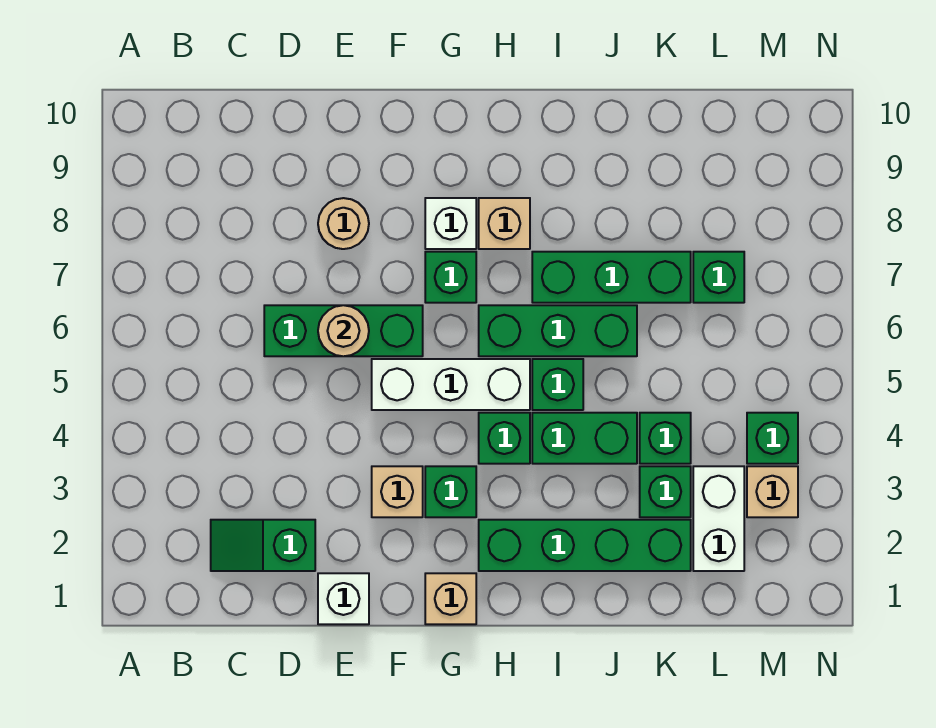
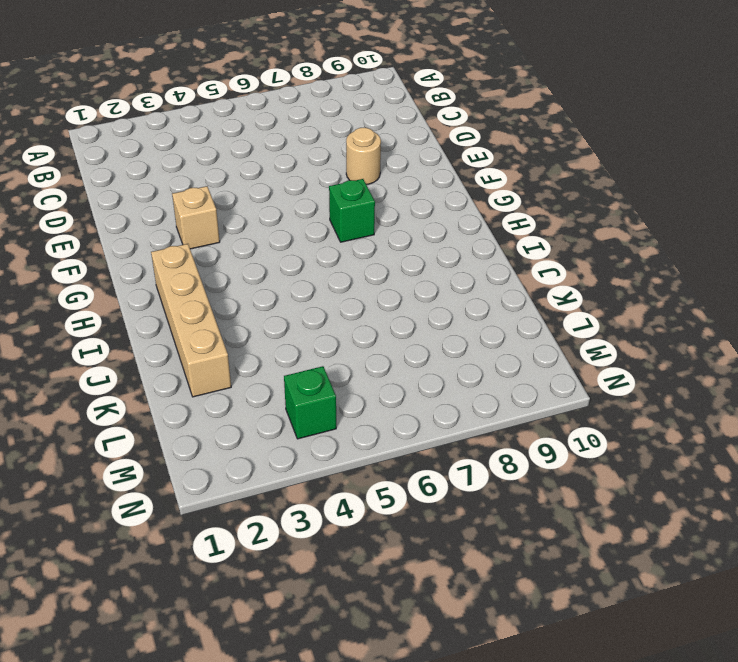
tan 1x4 brick [151,244,231,397] -> green 1x4 brick [479,520,691,571]
none -> green 1x2 slope [211,520,315,571]
none -> green 1x3 brick [264,305,423,356]
none -> white 1x1 brick [318,573,369,624]

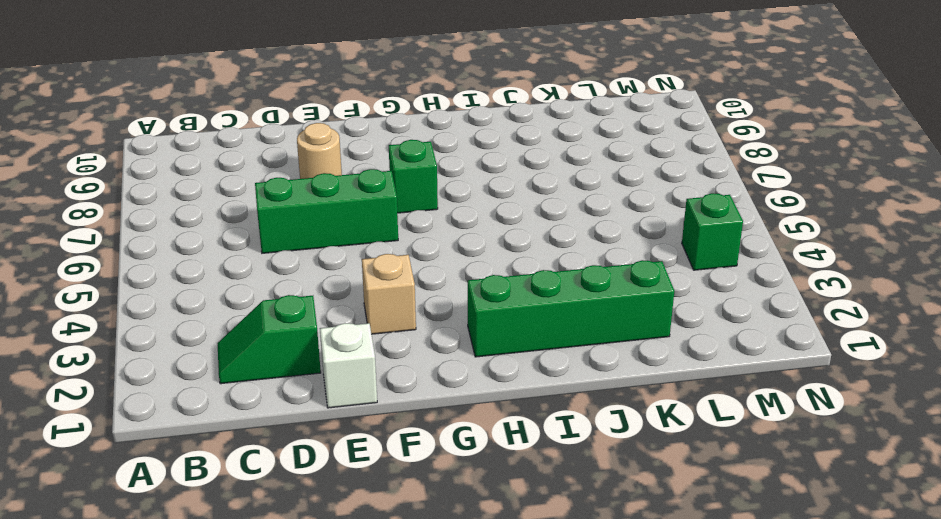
none -> white 1x3 brick [372,359,530,410]
none -> tan 1x1 brick [425,573,476,624]
none -> green 1x1 brick [425,466,476,517]

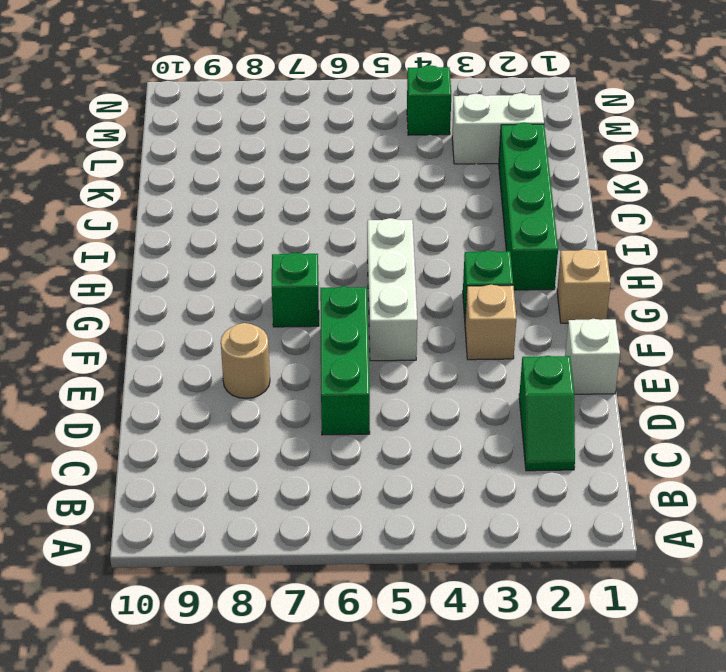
none -> white 1x1 brick [425,198,476,249]
none -> green 1x1 brick [479,413,530,464]
none -> green 1x3 brick [479,305,637,356]

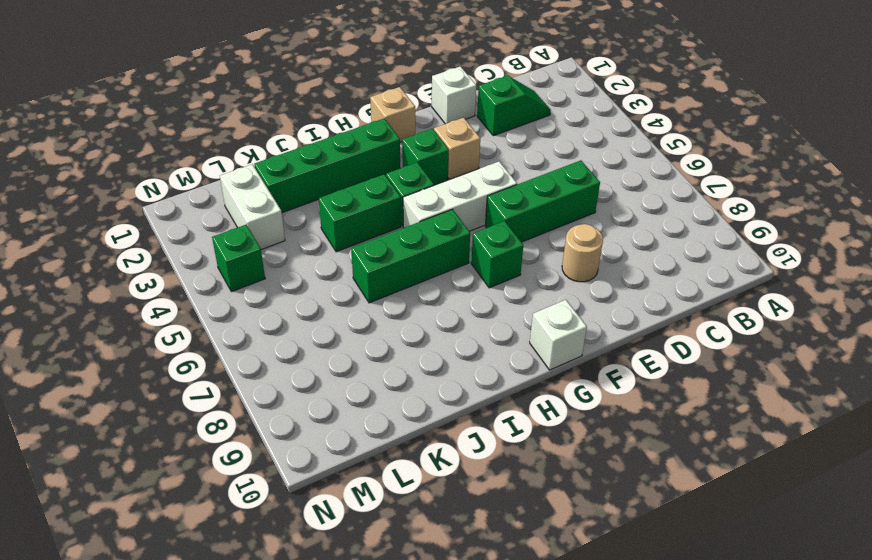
white 1x1 brick [530,300,587,370] -> white 1x1 brick moved to [425,198,476,249]
none -> tan 1x1 brick [479,198,530,249]
none -> green 1x1 brick [532,359,583,410]
none -> green 1x3 brick [532,252,691,303]

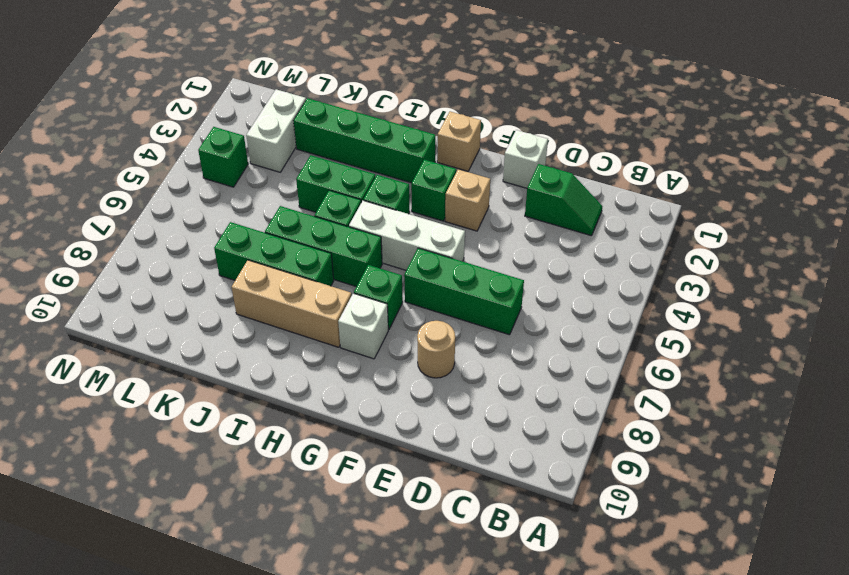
tan 1x3 brick [232,260,352,347] -> tan 1x1 brick [479,198,530,249]
none -> green 1x1 brick [640,466,691,517]
none -> green 1x1 brick [640,413,691,464]
none -> green 1x1 brick [693,252,744,303]

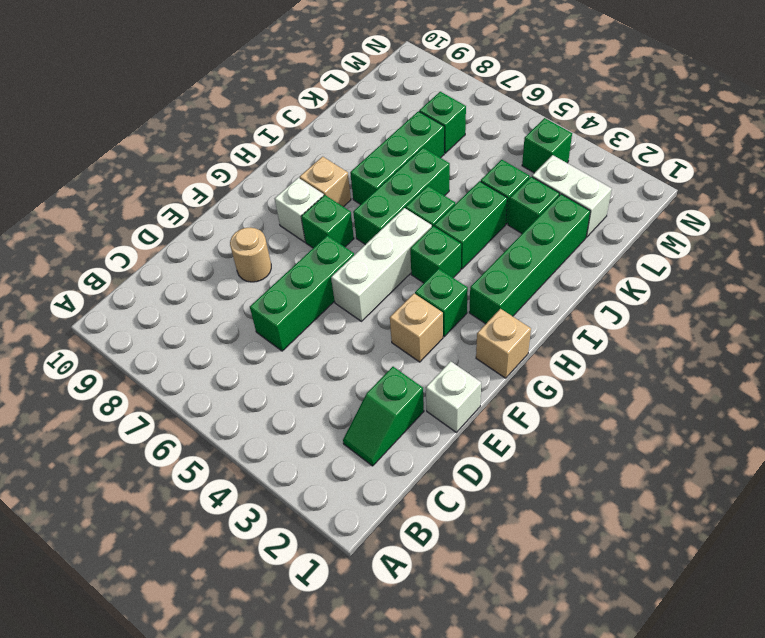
none -> tan 1x1 brick [747,466,798,517]
none -> tan 1x1 round brick [318,305,369,356]

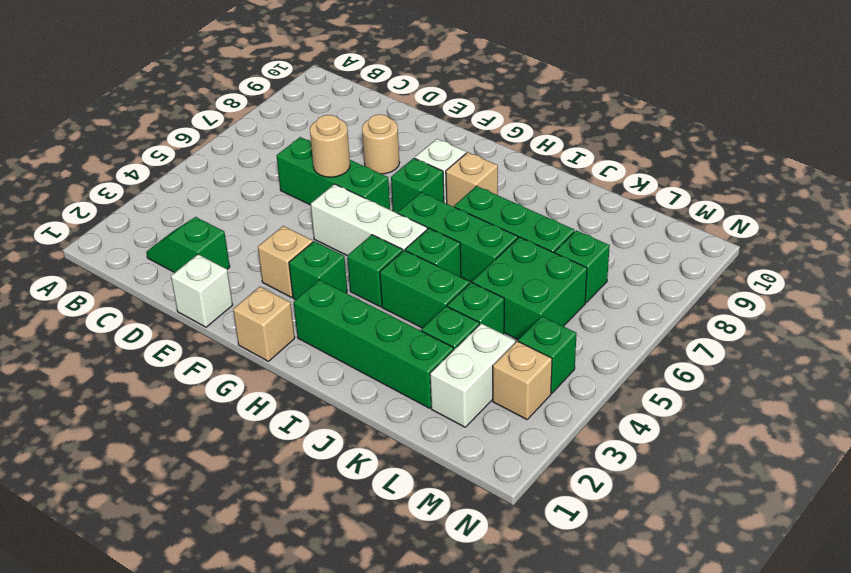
green 2x2 brick [472,237,587,340] -> none

